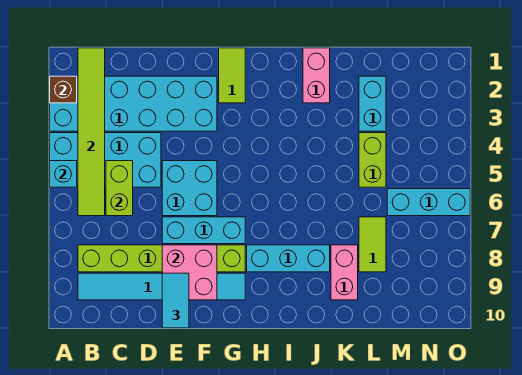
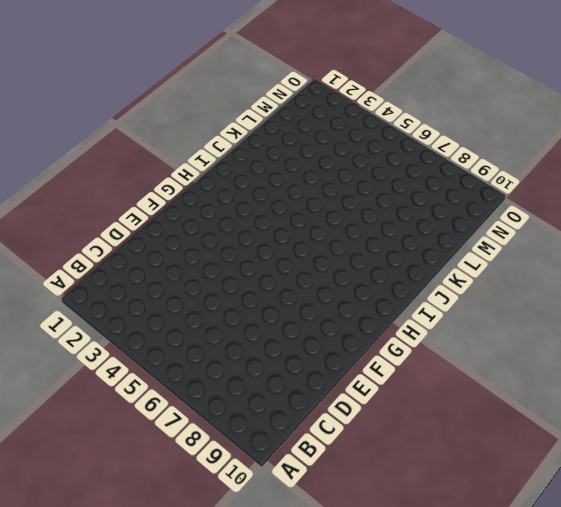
none -> cyan 2x6 brick [50,76,217,131]
none -> cyan 2x4 brick [50,133,161,187]
none -> lime 1x6 brick [78,245,245,272]

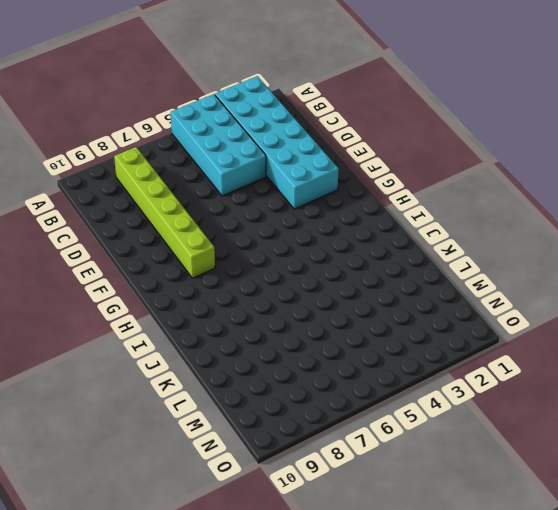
none -> cyan 1x6 tile [78,273,245,300]
none -> cyan 2x2 brick [162,161,217,216]
none -> cyan 1x3 brick [162,217,245,244]

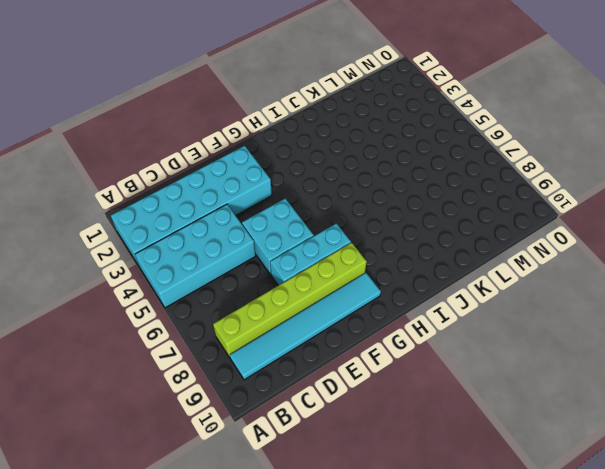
none -> lime 1x2 tile [219,48,245,103]
none -> cyan 1x3 brick [247,245,330,272]
none -> pink 1x2 brick [303,48,330,103]

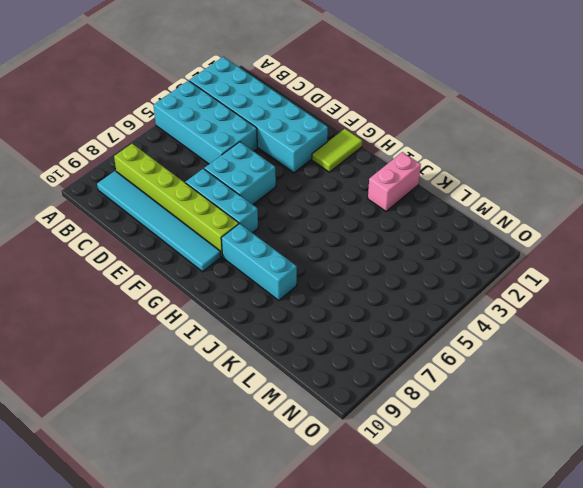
none -> pink 1x2 brick [331,245,358,300]
none -> cyan 1x2 brick [359,76,386,131]
none -> lime 1x2 brick [359,133,386,187]

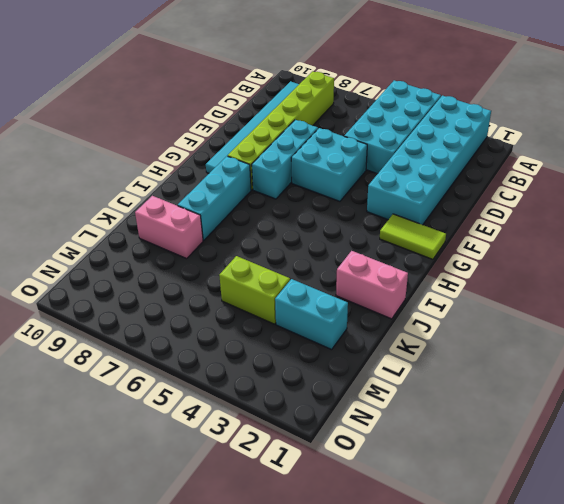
none -> lime 1x2 tile [359,217,386,272]
none -> cyan 1x3 brick [387,189,470,216]
none -> brown 1x1 brick [50,76,77,103]

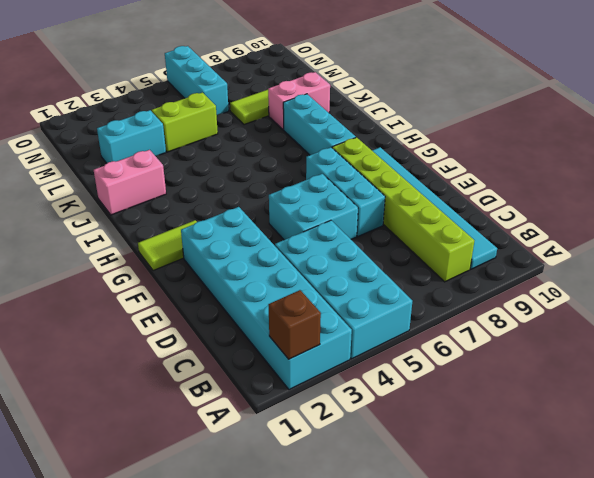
none -> cyan 1x1 brick [50,161,77,187]
none -> lime 1x6 tile [78,48,105,216]
none -> lime 1x2 brick [106,161,133,216]

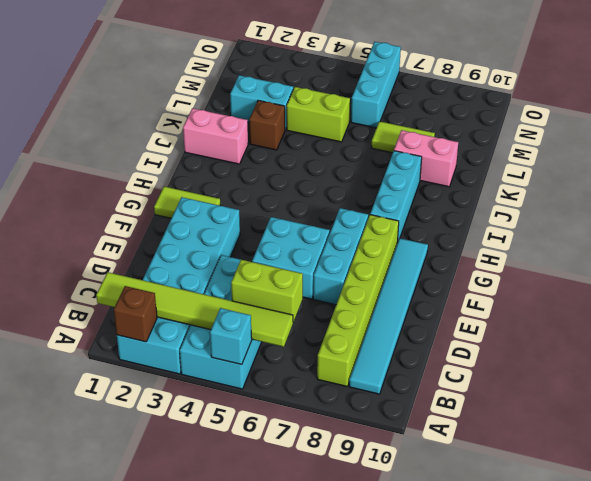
brown 1x1 brick [249,100,285,150] -> none
none -> pink 2x2 brick [162,245,217,300]
none -> cyan 1x2 tile [162,273,189,328]

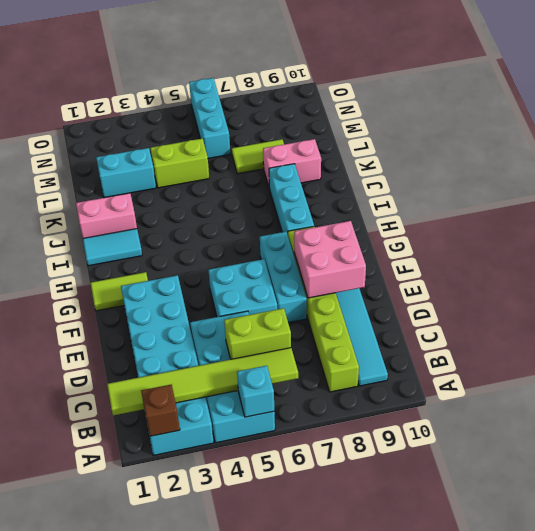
cyan 1x2 tile [83,229,142,266] -> cyan 1x2 tile moved to [162,273,189,328]

